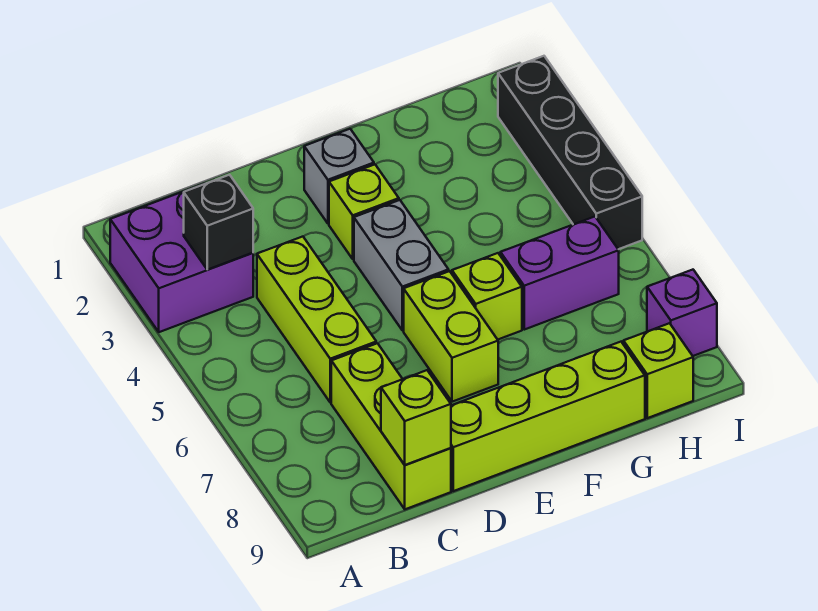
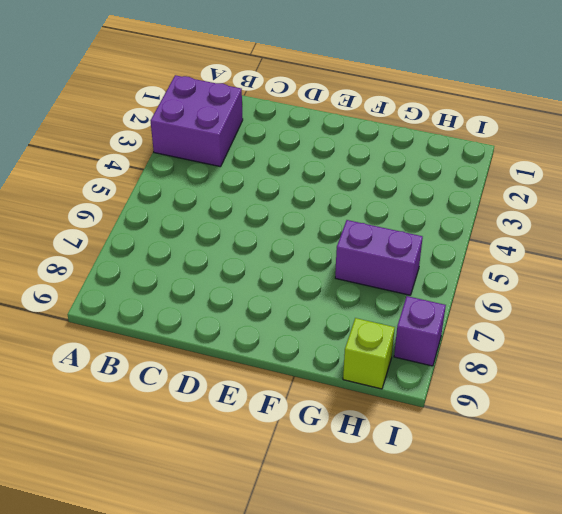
none -> lime 1x3 brick [257,237,376,403]
none -> lime 1x3 brick [331,343,451,509]
none -> lime 1x4 brick [451,342,645,491]

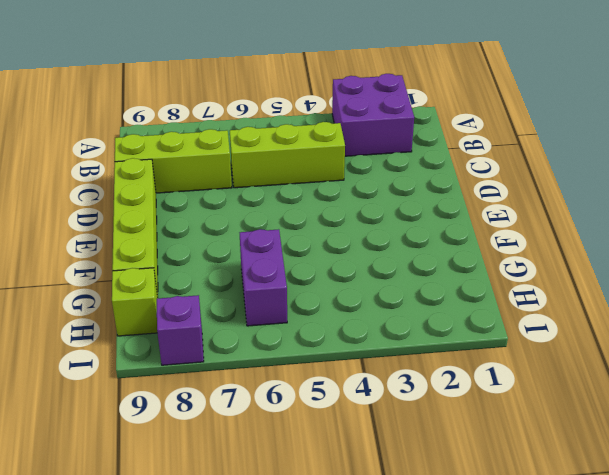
none -> grey 1x1 brick [304,129,374,224]
none -> lime 1x1 brick [329,165,399,259]
none -> grey 1x2 brick [354,200,449,330]

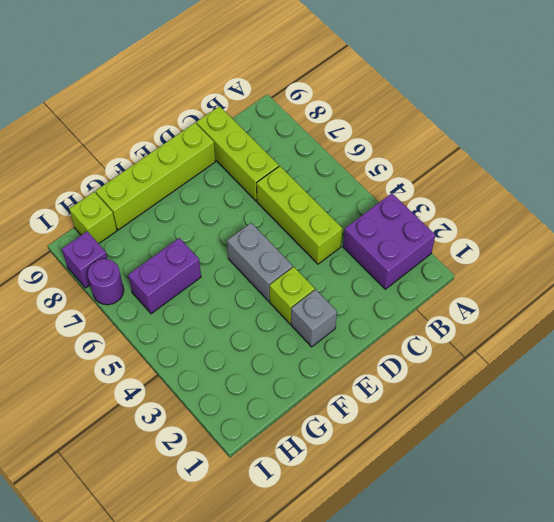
purple 1x1 round brick [88,259,124,305] -> none
none -> lime 1x2 brick [404,271,498,402]
none -> lime 1x1 brick [452,253,522,340]
none -> black 1x4 brick [498,56,642,249]

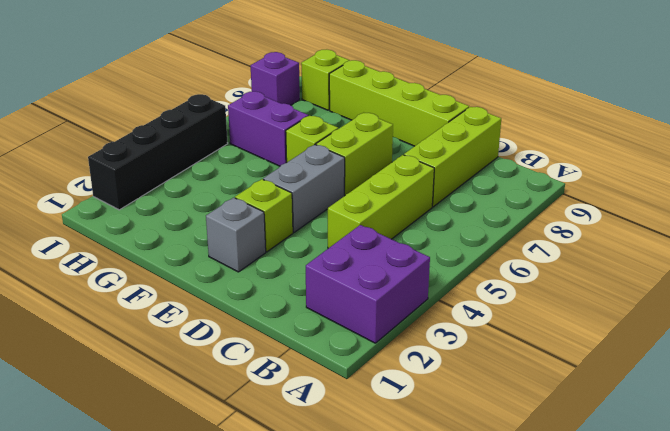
none -> black 1x1 brick [184,175,253,270]
none -> lime 1x1 brick [381,370,451,465]

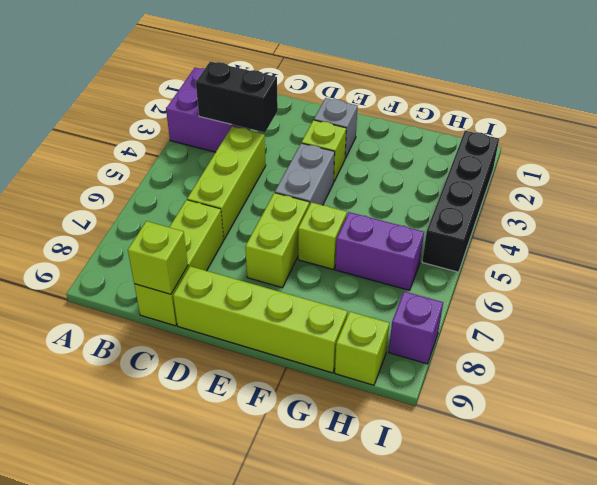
black 1x2 brick [196,62,278,132] -> black 1x1 brick [184,175,253,270]

